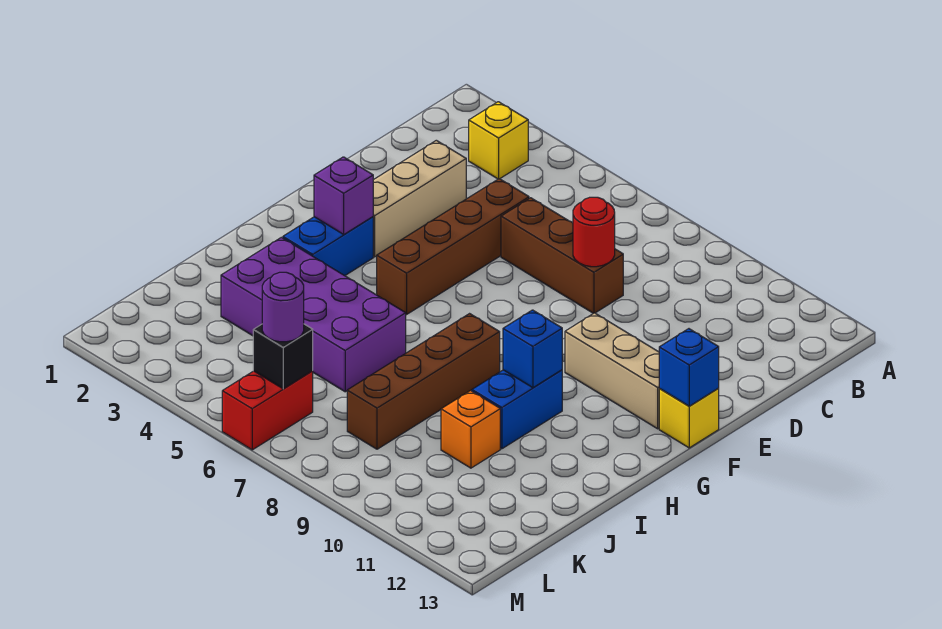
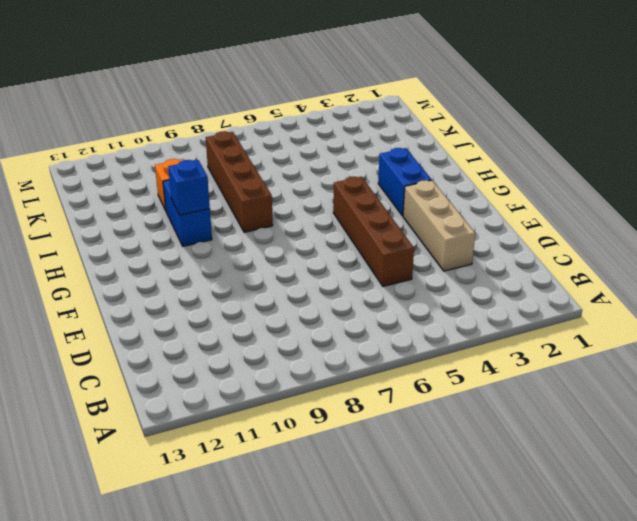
none -> yellow 1x1 brick [469,102,528,179]
none -> brown 1x3 brick [501,198,623,313]
none -> tan 1x3 brick [565,313,659,429]

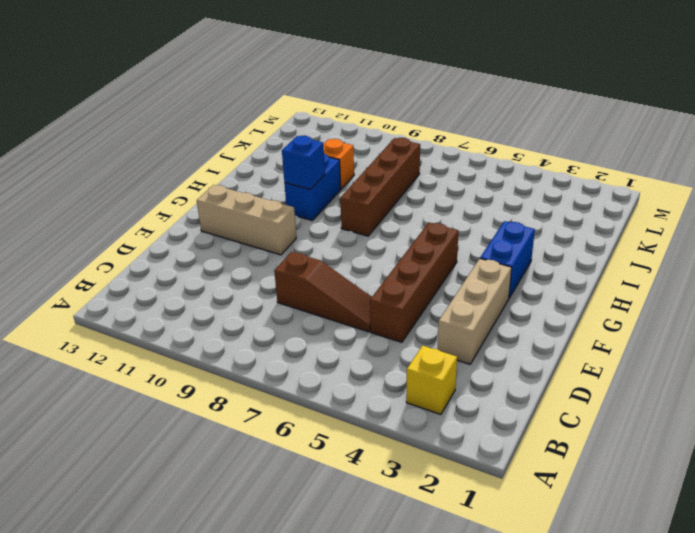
brown 1x3 slope [274,252,372,332] -> brown 1x3 brick [501,198,623,313]
none -> yellow 1x1 brick [659,389,719,448]
none -> purple 2x4 brick [221,237,406,392]
none -> red 1x2 brick [222,371,313,450]

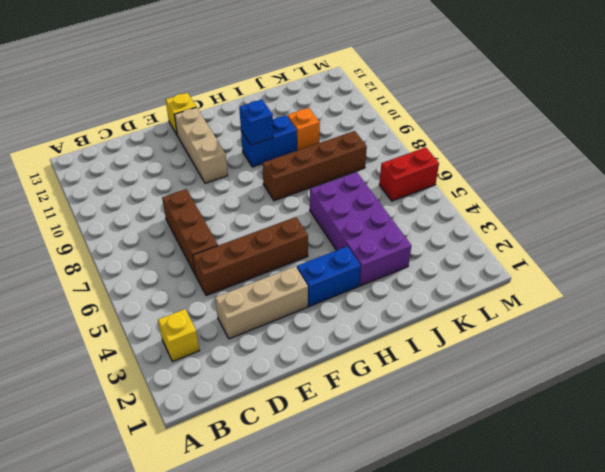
none -> red 1x1 round brick [573,197,615,267]
none -> blue 1x1 brick [659,329,719,406]
none -> purple 1x1 brick [314,157,373,234]

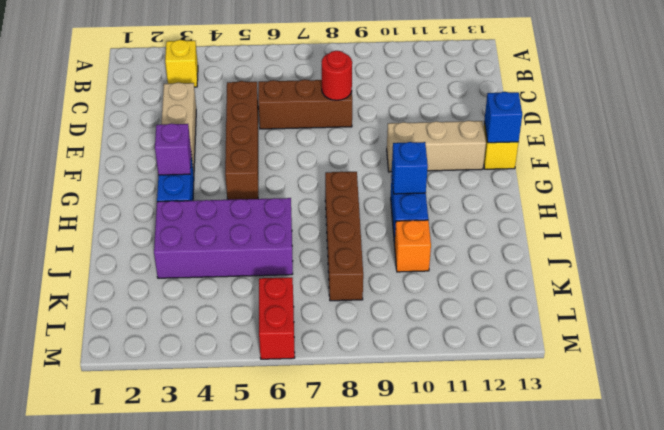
none -> black 1x1 brick [253,324,313,389]
none -> purple 1x1 round brick [262,272,304,342]

